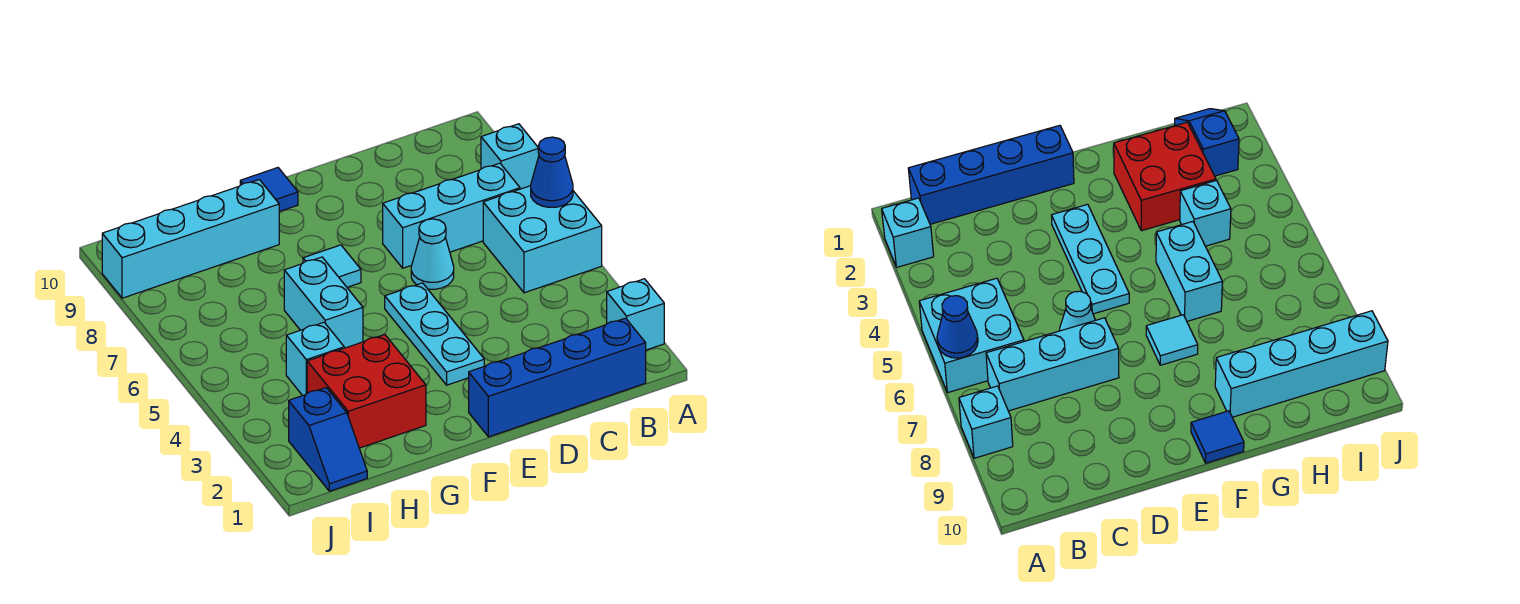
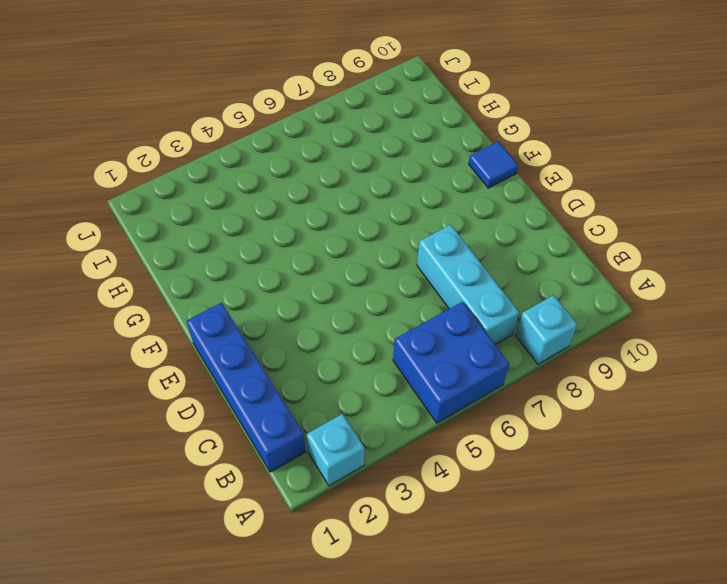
blue 2x2 brick [393,302,509,423] -> cyan 2x2 brick [483,186,602,293]
none -> cyan 1x1 cone [411,219,454,289]
none -> cyan 1x3 plate [385,283,484,385]
none -> cyan 1x1 tile [303,245,361,287]

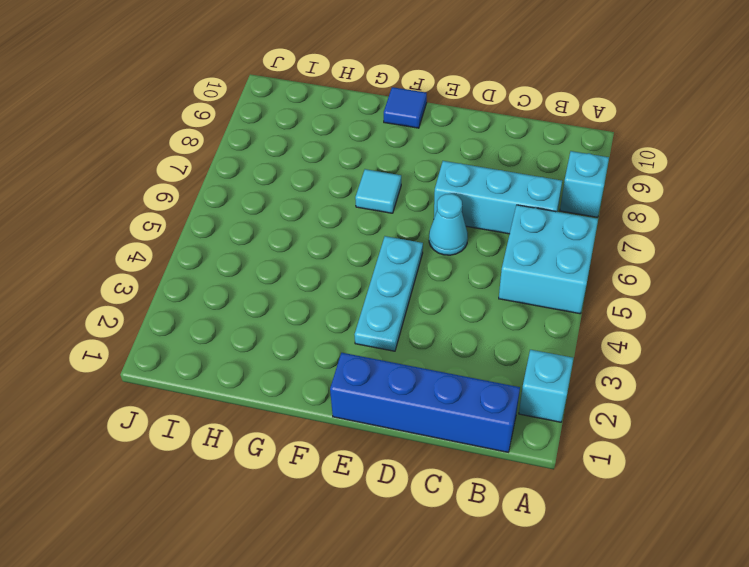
none -> red 2x2 brick [307,335,426,448]
none -> cyan 1x2 brick [284,257,363,348]
none -> cyan 1x4 brick [102,180,279,298]

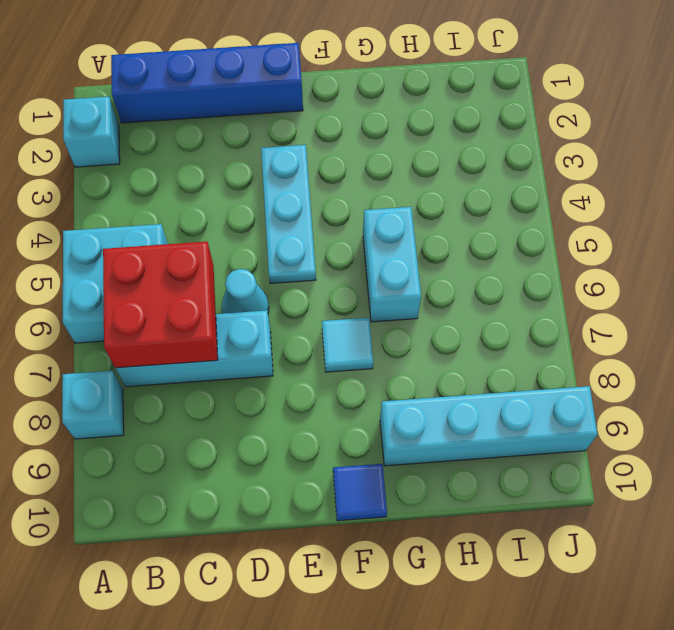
red 2x2 brick [103,242,218,368] -> red 2x2 brick moved to [307,335,426,448]
none -> cyan 1x1 brick [286,322,344,396]
none -> blue 1x2 slope [289,388,367,491]
none -> blue 1x1 cone [531,137,573,207]

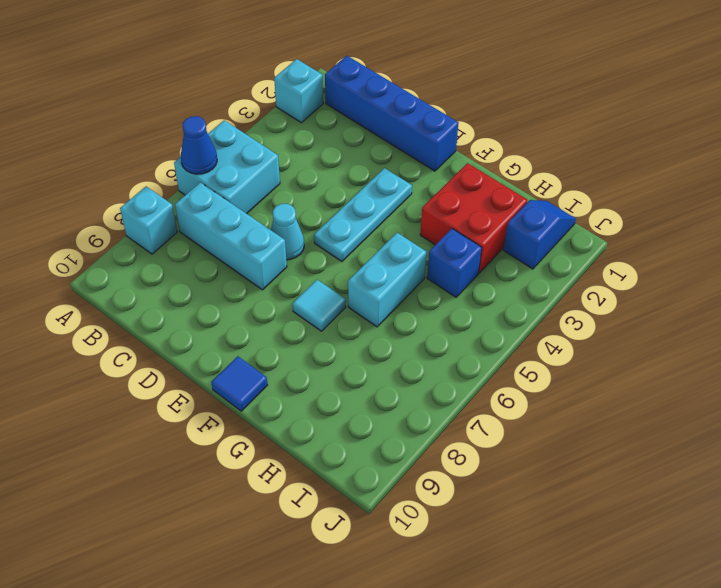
blue 1x1 brick [427,229,482,297] -> cyan 1x1 brick [286,322,344,396]
none -> cyan 1x4 brick [102,180,279,298]

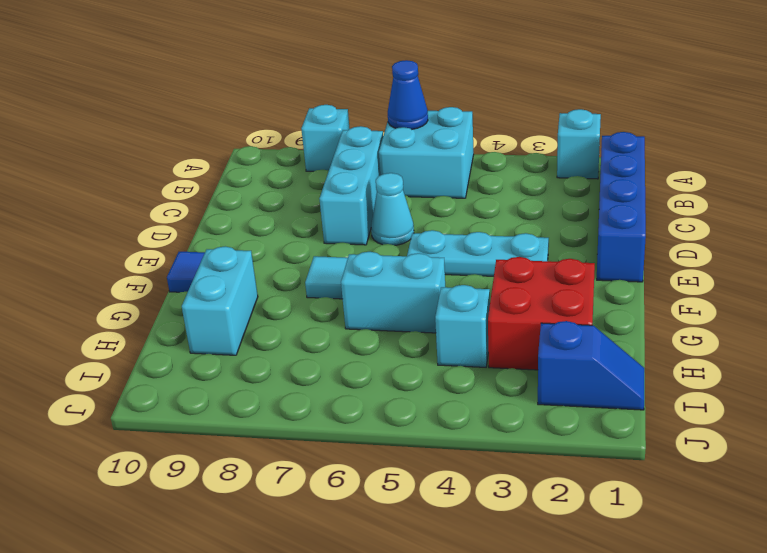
cyan 1x2 brick [182,246,258,355] -> cyan 1x4 brick [102,180,279,298]

